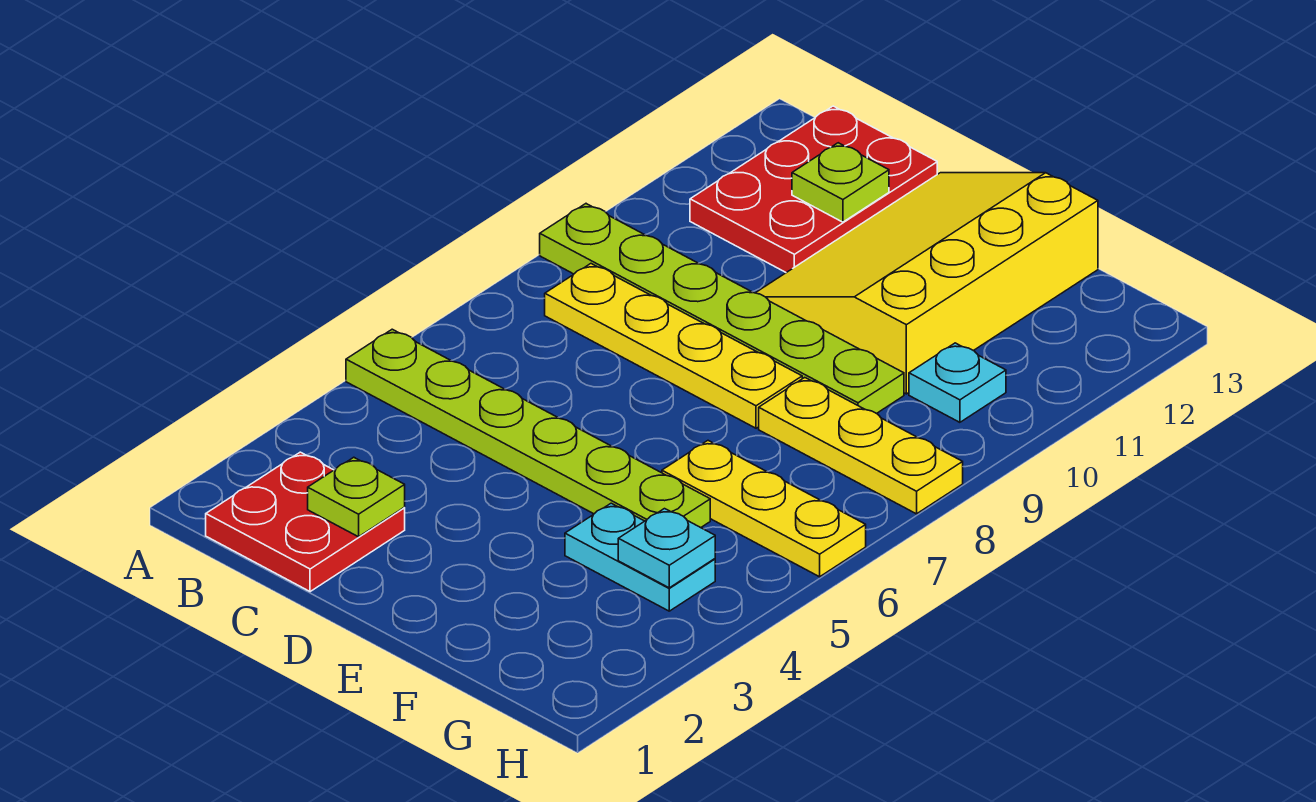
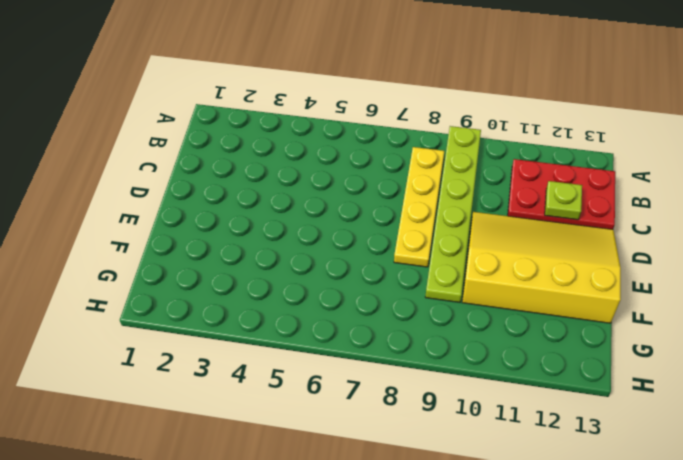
none -> lime 1x6 plate [346,329,710,528]
none -> red 2x2 plate [206,452,405,592]
none -> cyan 1x2 plate [565,503,715,611]

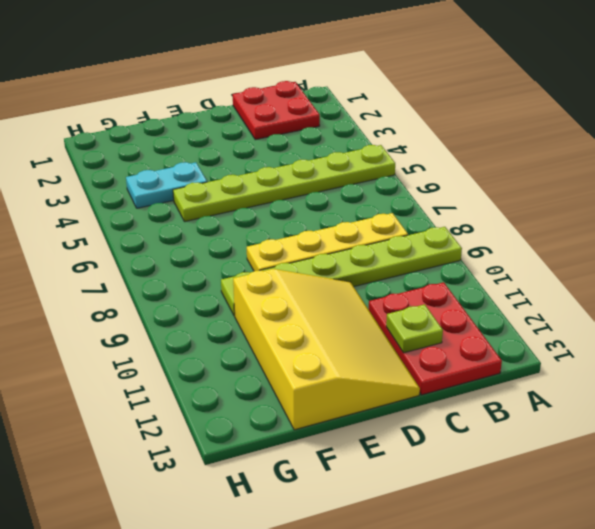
none -> yellow 1x3 plate [662,441,866,577]
none -> yellow 1x3 plate [759,378,963,514]
none -> cyan 1x1 plate [909,343,1006,422]

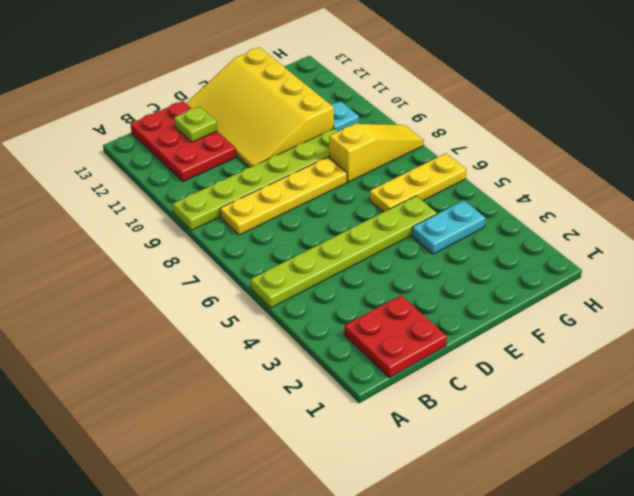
yellow 1x3 slope [329,124,424,182] -> yellow 1x3 plate [759,378,963,514]
none -> lime 1x1 plate [308,457,405,537]
none -> cyan 1x1 plate [618,509,715,588]

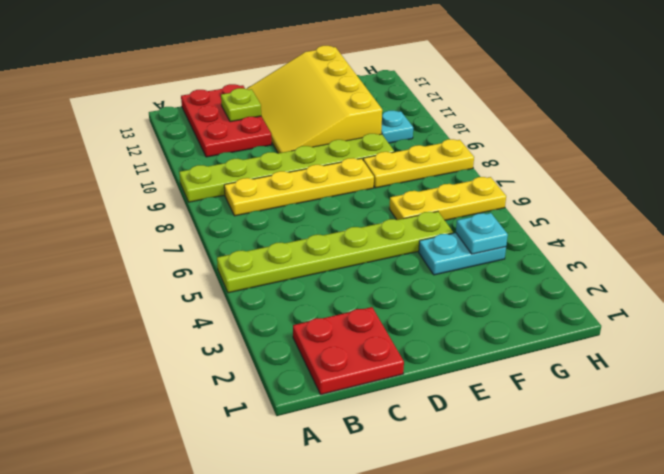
none -> lime 1x1 plate [308,457,405,537]

